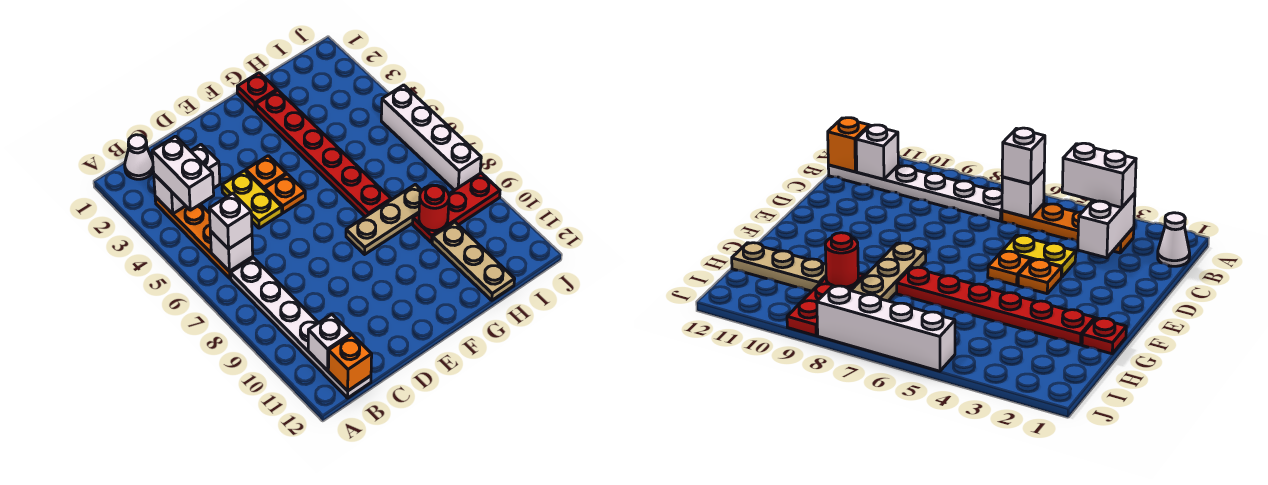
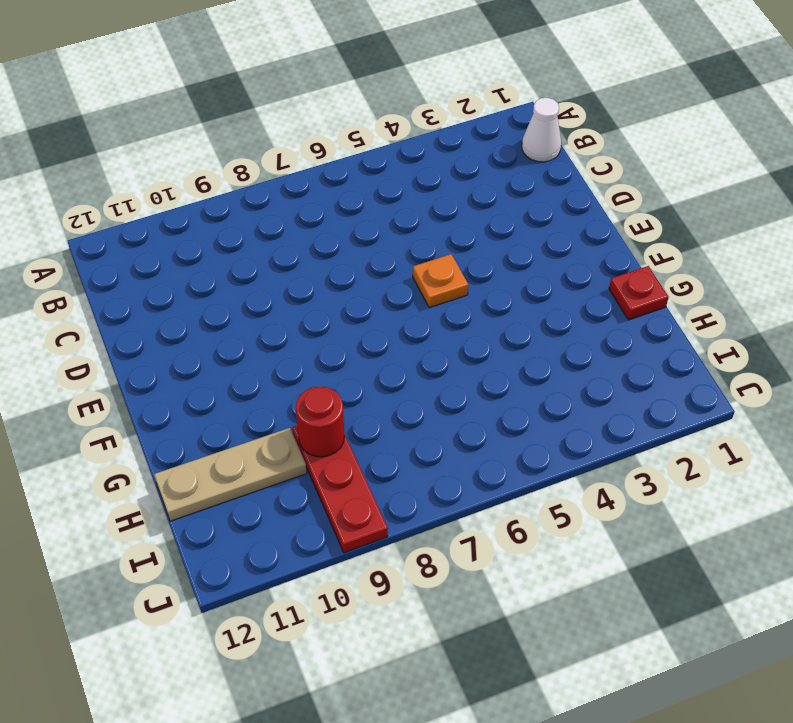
none -> orange 1x4 plate [155,197,253,278]
none -> white 1x6 plate [230,258,371,398]
none -> yellow 1x2 plate [222,171,282,228]

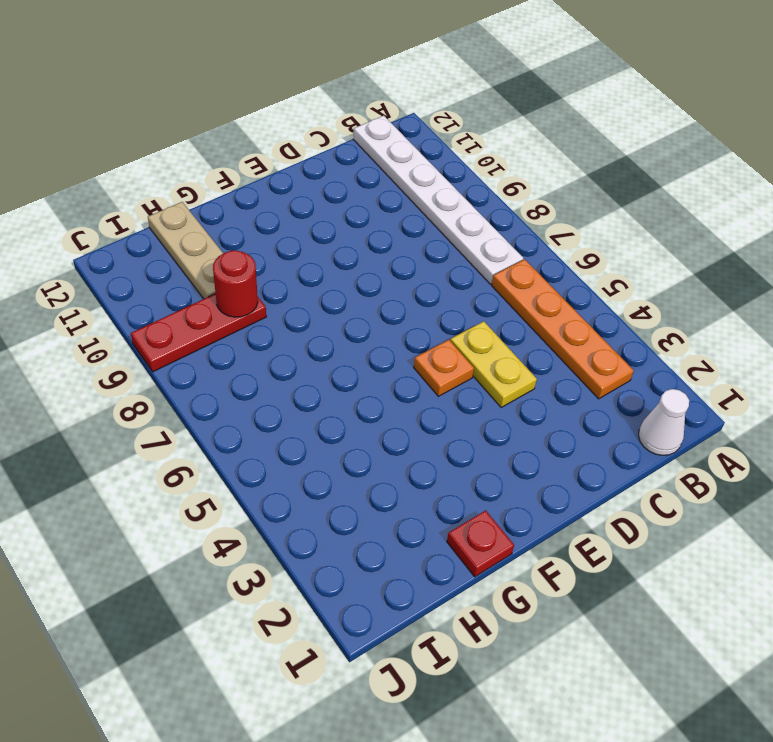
none -> orange 1x1 plate [246,156,286,190]
none -> tan 1x3 plate [346,184,422,254]
none -> red 1x6 plate [256,90,391,217]

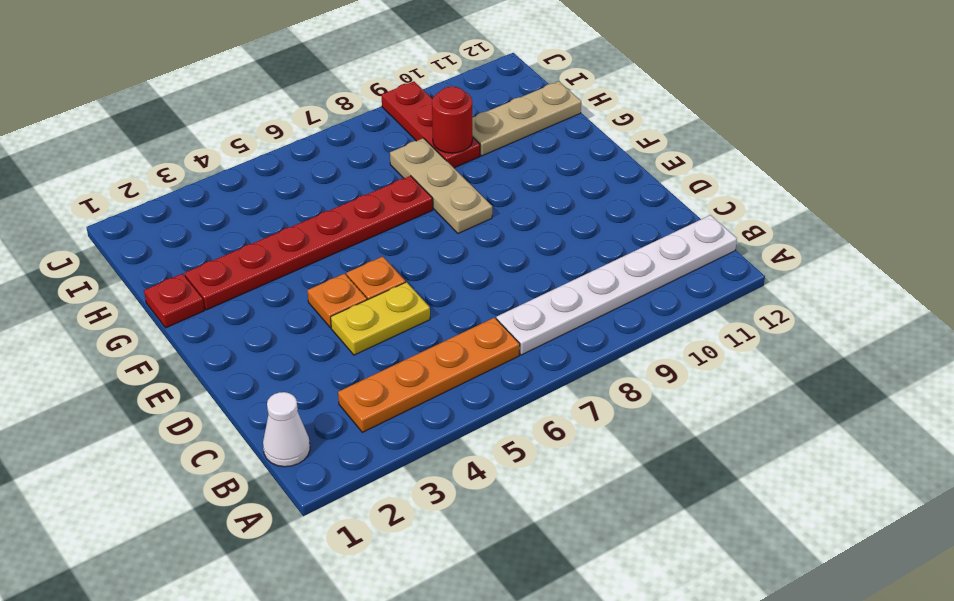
none -> white 1x4 brick [381,85,481,190]
none -> white 1x2 brick [154,145,220,214]
none -> white 1x1 brick [210,231,253,271]

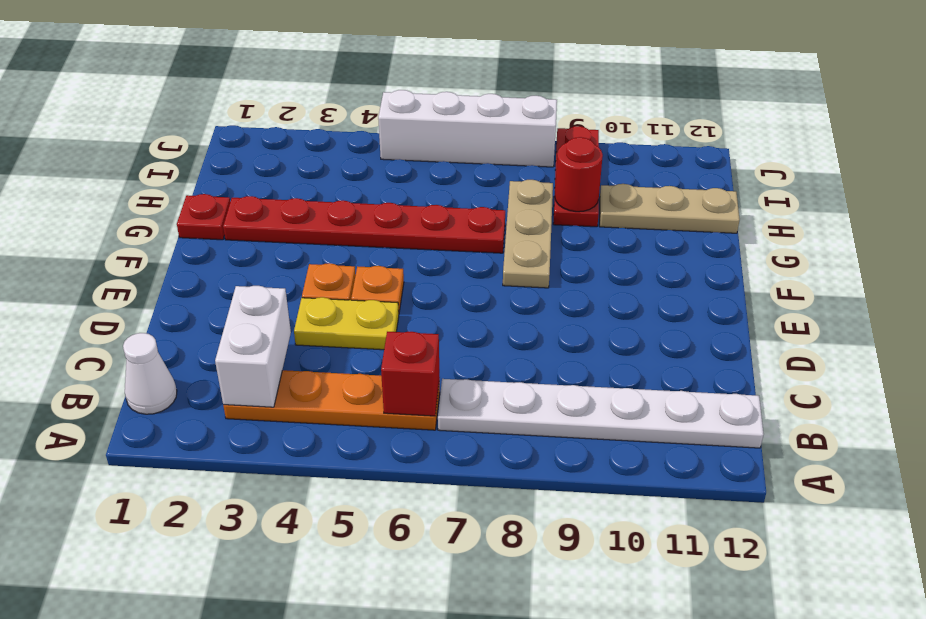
red 1x1 brick [381,332,440,416] -> white 1x1 brick [210,231,253,271]
none -> white 1x1 brick [308,314,351,370]
none -> orange 1x1 brick [328,335,372,391]
none -> white 1x2 brick [152,136,214,210]

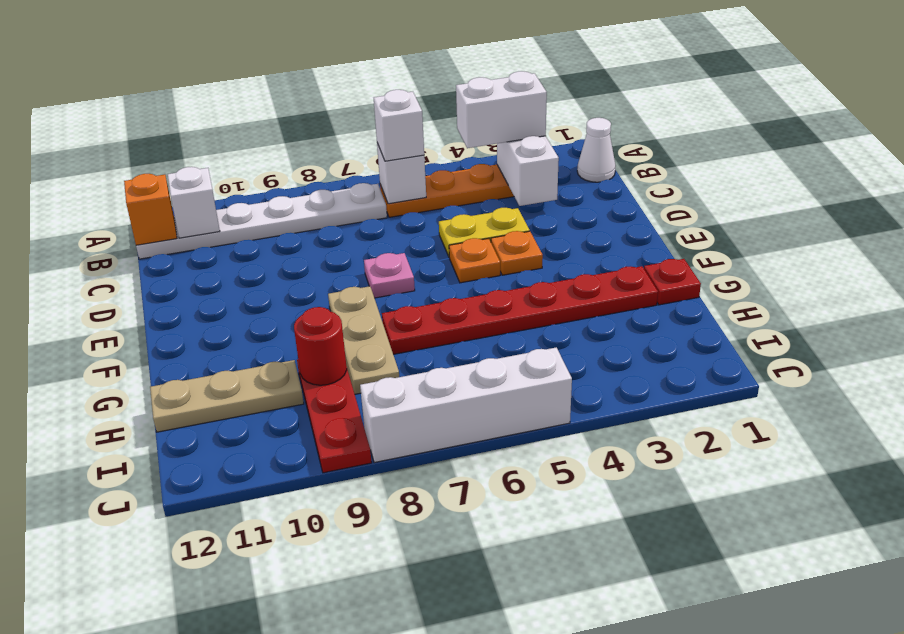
pink 1x1 plate [364,253,415,298] -> none

